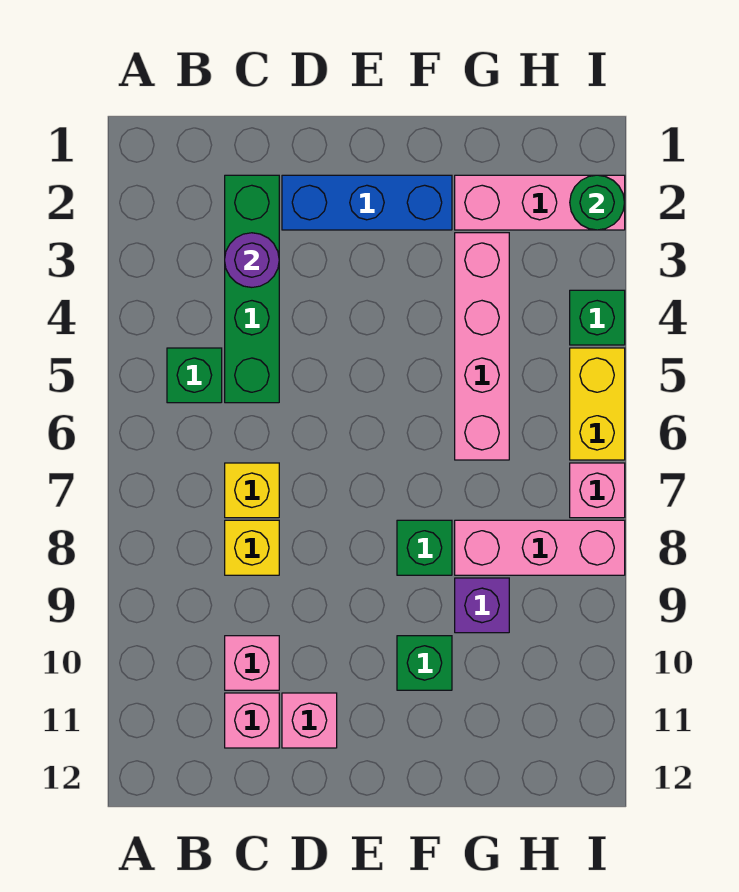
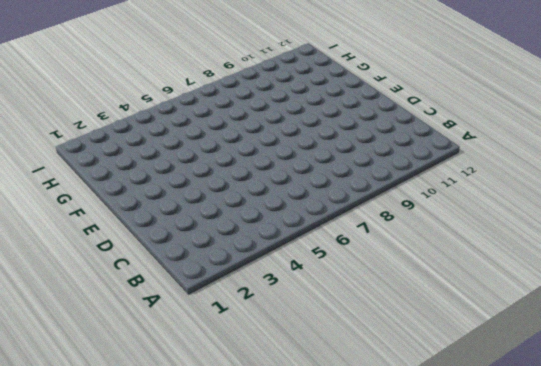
none -> green 1x1 brick [167,348,222,403]
none -> green 1x4 brick [225,175,279,403]
none -> yellow 1x1 brick [225,463,279,518]

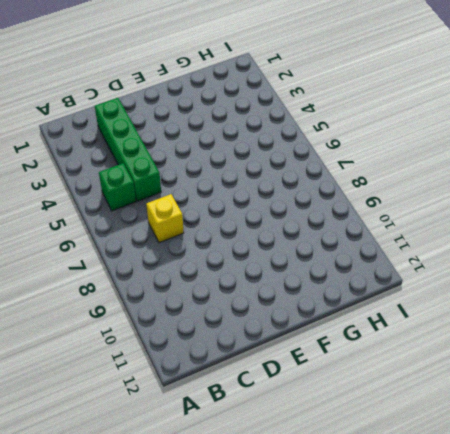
none -> yellow 1x1 brick [225,520,279,575]
none -> pink 1x1 brick [225,636,279,690]
none -> pink 1x1 brick [225,693,279,748]

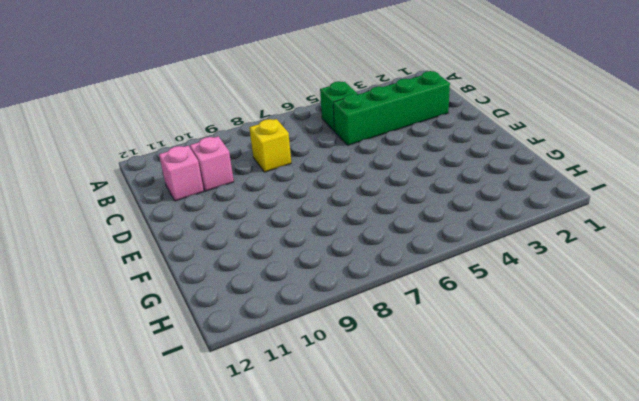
none -> yellow 1x1 brick [225,463,279,518]
none -> blue 1x3 brick [282,175,452,230]
none -> pink 1x1 brick [282,693,337,748]

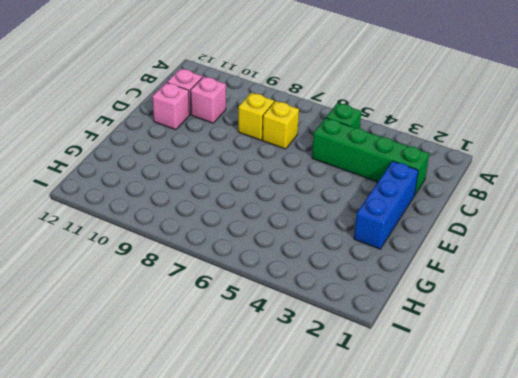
none -> green 1x1 brick [397,520,452,575]
none -> green 1x1 brick [397,636,452,690]
none -> pink 1x3 brick [455,175,625,230]

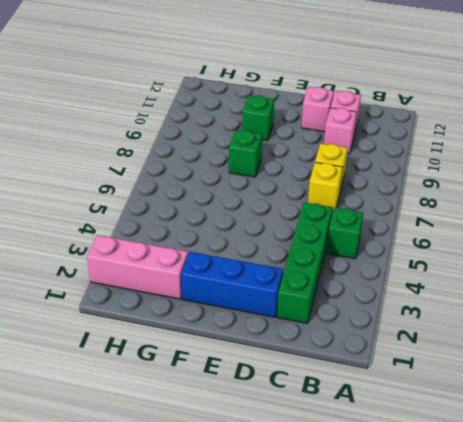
none -> pink 1x4 brick [455,233,509,460]
none -> pink 1x3 brick [455,520,625,575]
none -> purple 1x1 brick [455,578,509,633]

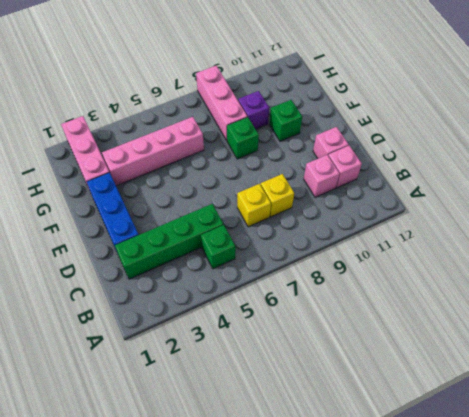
none -> green 1x1 brick [570,290,625,345]
none -> yellow 1x2 brick [570,348,625,460]
none -> pink 1x1 brick [570,463,625,518]

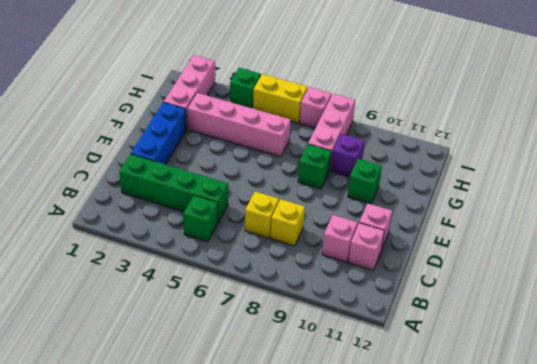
none -> purple 1x1 round brick [225,233,279,287]
none -> green 1x1 round brick [570,175,625,230]

